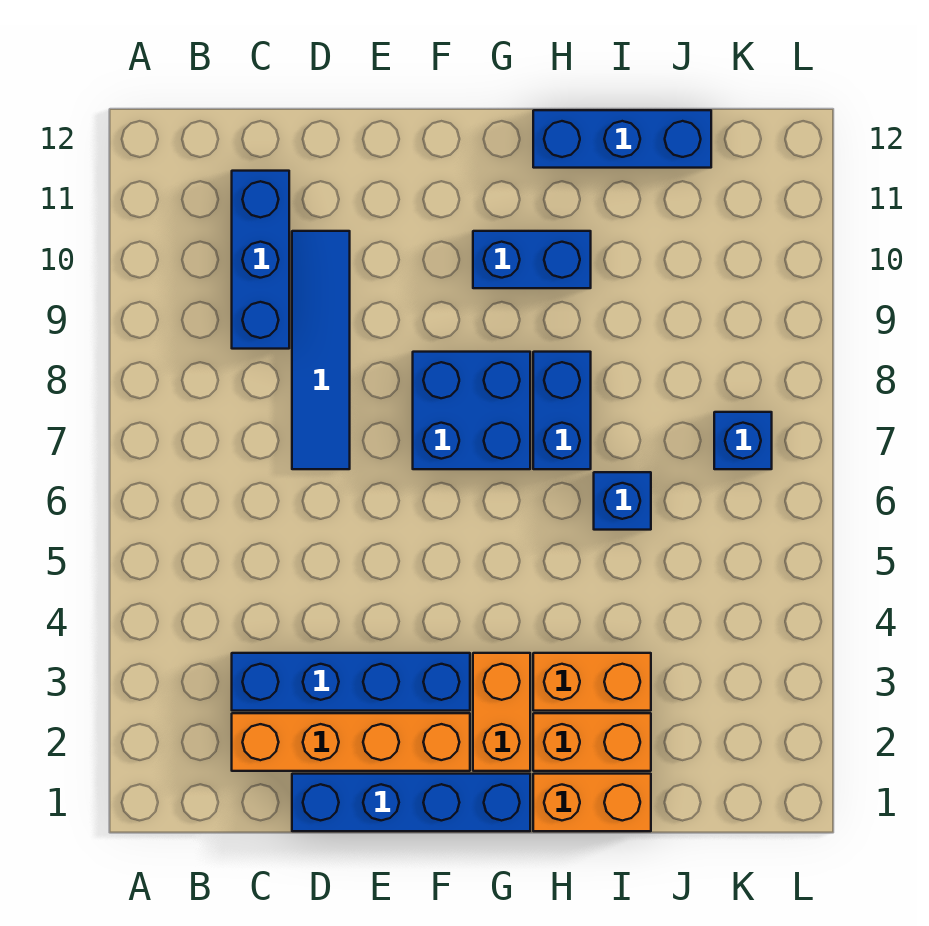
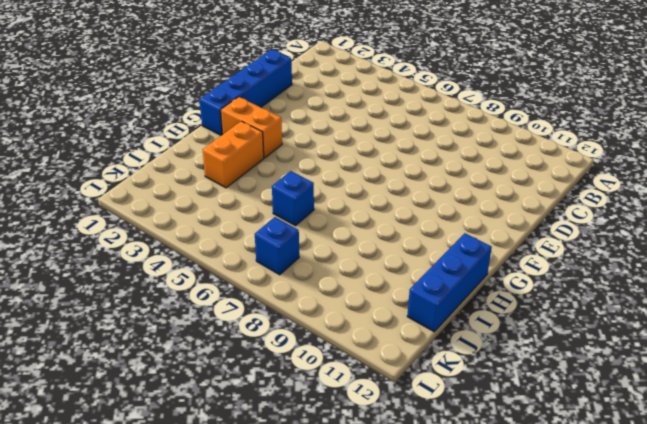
none -> orange 1x4 brick [232,713,470,771]
none -> blue 1x4 brick [232,653,470,711]
none -> blue 1x3 brick [232,171,289,349]

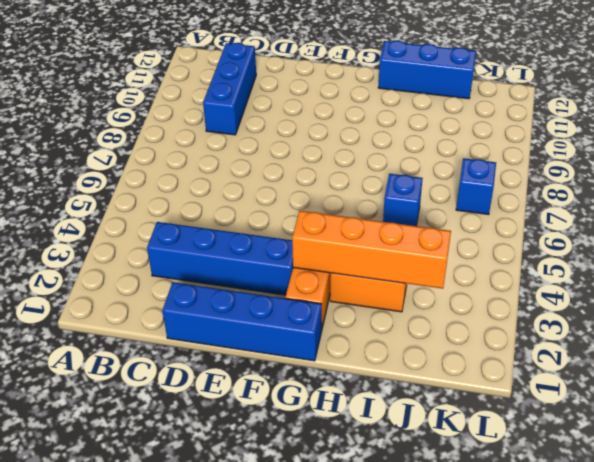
orange 1x4 brick [292,211,451,289] -> orange 1x4 brick moved to [232,713,470,771]
none -> blue 1x4 tile [292,231,350,469]
none -> blue 2x2 brick [413,352,530,469]
none -> blue 1x2 brick [473,231,591,288]

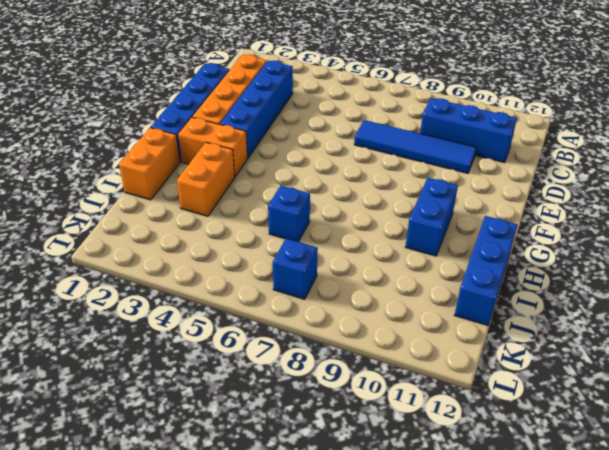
none -> blue 2x2 brick [413,352,530,469]
none -> orange 1x2 brick [533,713,651,771]
none -> blue 1x2 brick [533,352,591,469]

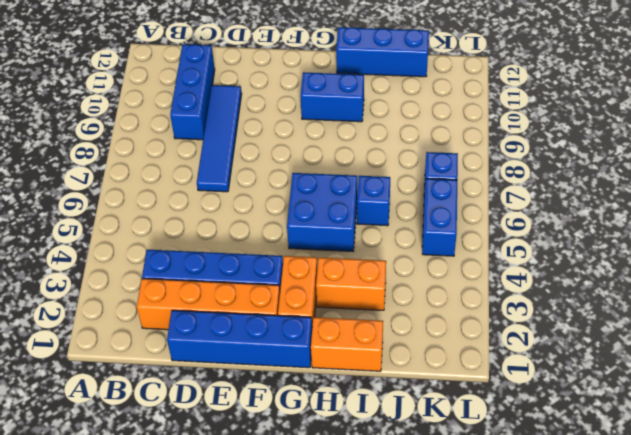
blue 2x2 brick [287,173,357,251] -> blue 2x2 brick moved to [413,352,530,469]
blue 1x2 brick [422,179,457,256] -> blue 1x2 brick moved to [533,352,591,469]
none -> orange 1x2 brick [533,713,651,771]

